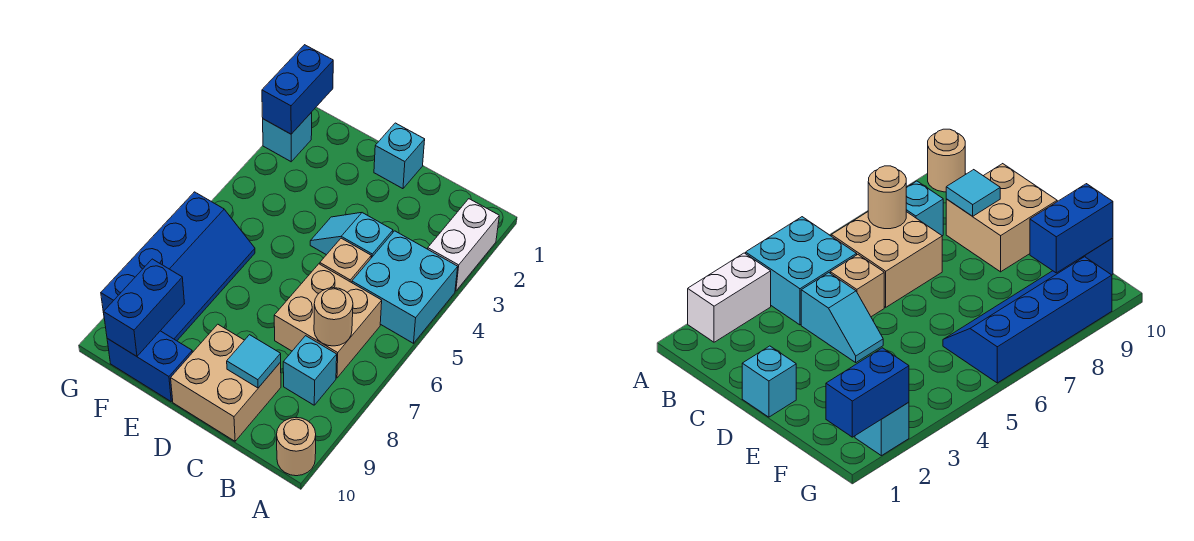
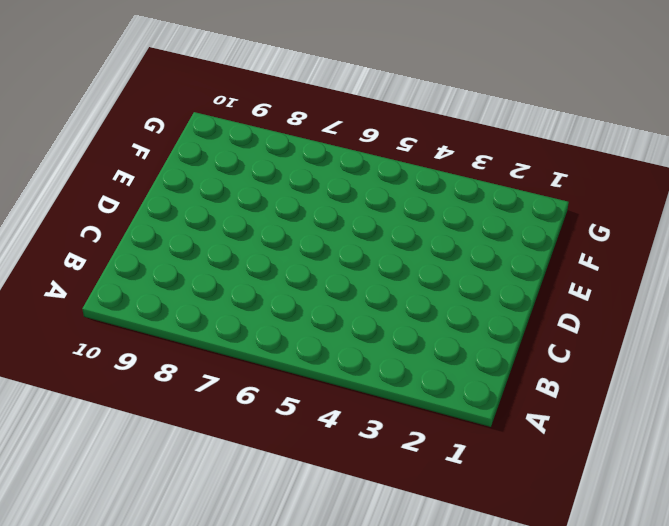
none -> white 1x2 brick [428,199,499,291]
none -> cyan 2x2 brick [352,231,458,343]
none -> tan 1x1 round brick [277,418,316,476]

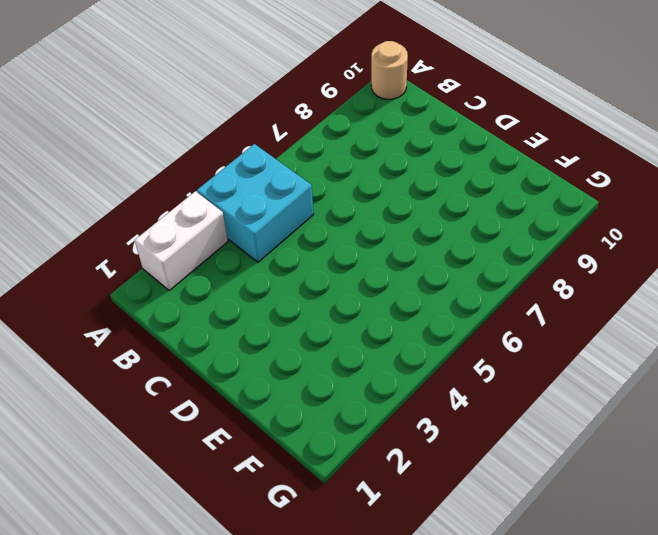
none -> tan 2x2 brick [274,264,382,378]
none -> cyan 1x1 brick [283,336,337,405]
none -> cyan 1x2 slope [310,213,393,258]

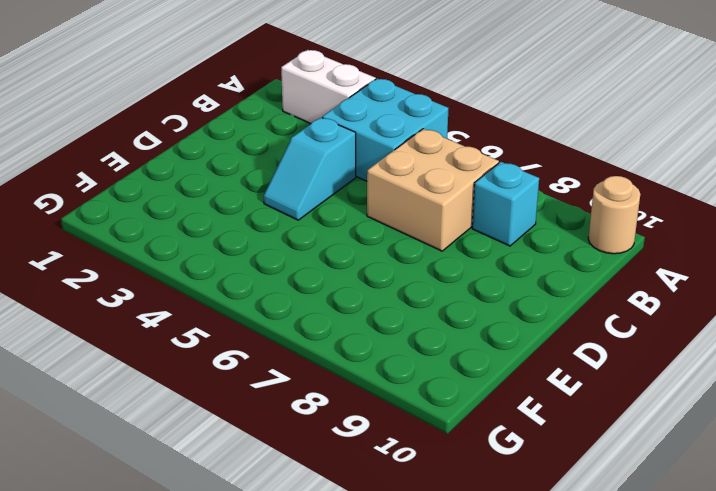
none -> tan 1x1 brick [320,238,371,283]
none -> tan 2x2 brick [171,324,281,441]
none -> cyan 1x1 brick [374,123,425,189]

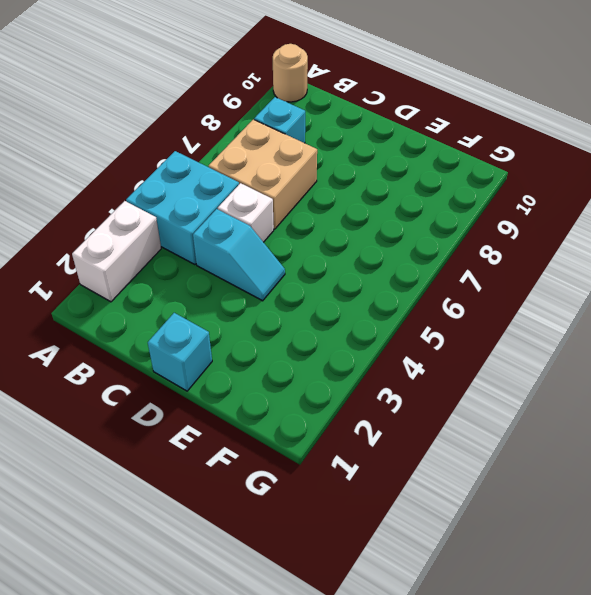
white 1x1 brick [218,183,274,242] -> tan 1x1 brick [320,238,371,283]
none -> tan 2x2 brick [171,324,281,441]
none -> blue 1x2 brick [107,331,192,401]
none -> blue 2x4 slope [101,192,255,341]

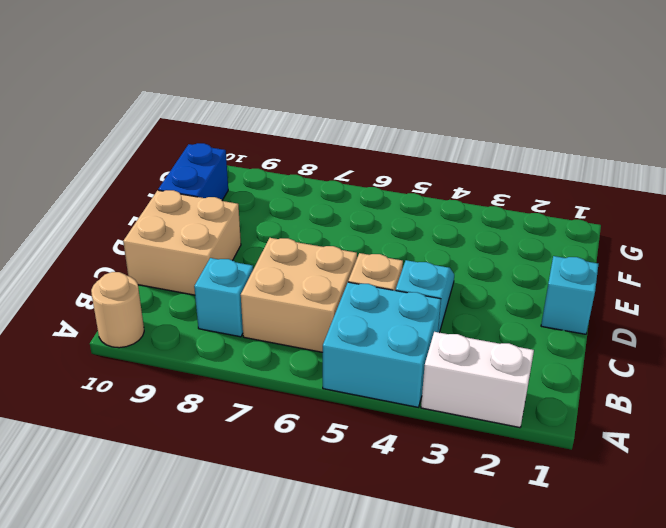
none -> blue 2x4 slope [101,192,255,341]
none -> cyan 1x1 brick [263,112,312,162]
none -> tan 1x1 round brick [314,288,353,346]

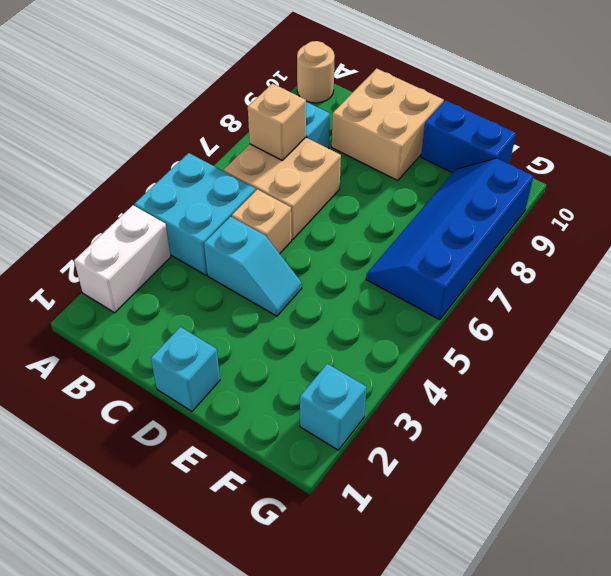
tan 1x1 brick [248,84,306,160] -> tan 1x1 round brick [314,288,353,346]
none -> cyan 1x1 tile [227,335,281,388]
none -> blue 1x2 brick [104,259,184,356]
none -> blue 1x2 brick [262,45,333,134]

